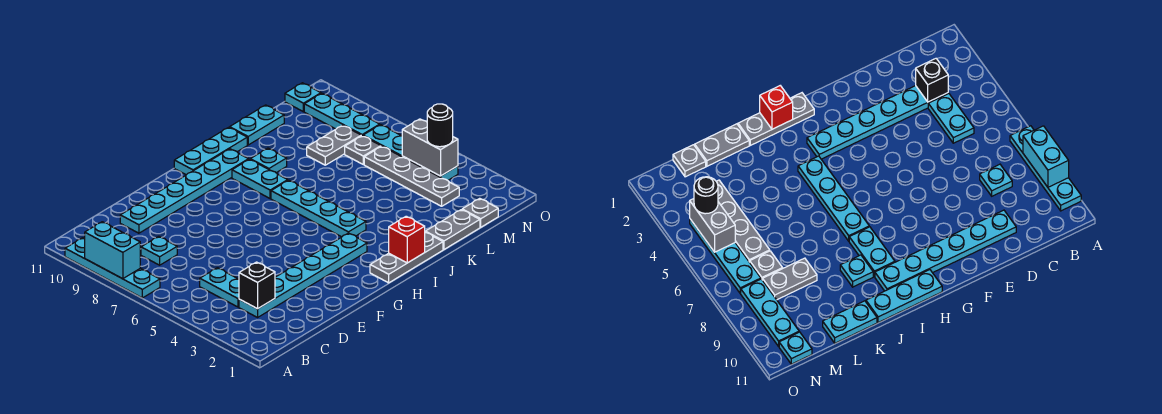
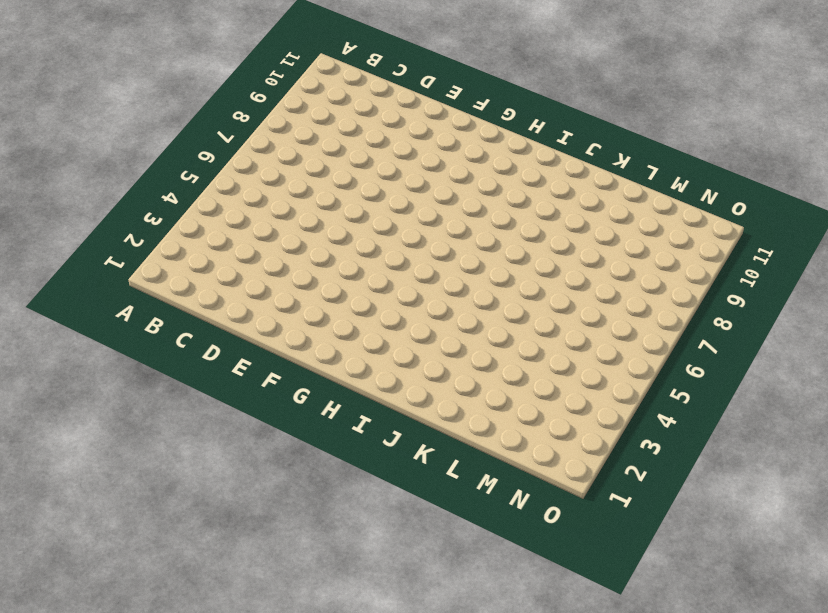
none -> cyan 1x4 plate [65,238,160,298]
none -> cyan 1x6 plate [239,233,367,317]
none -> cyan 1x2 plate [200,268,239,307]

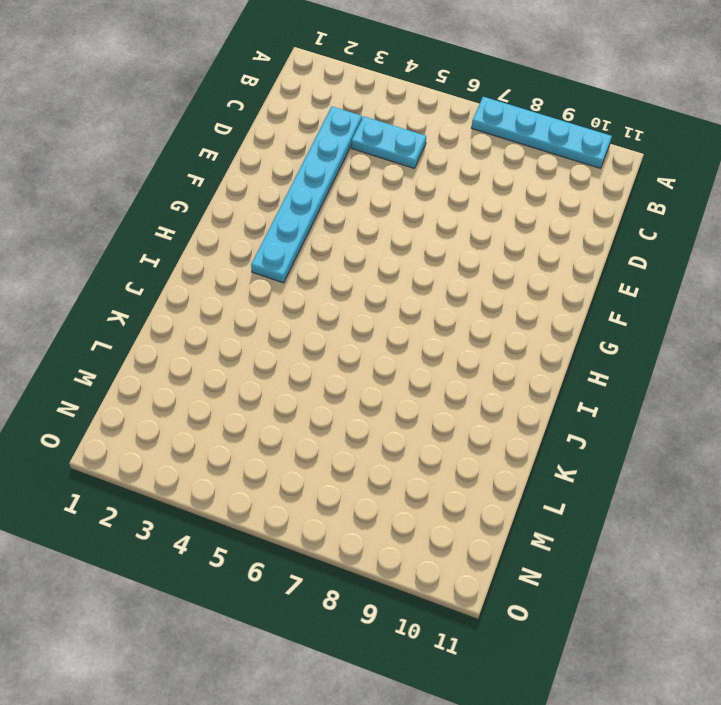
none -> cyan 1x1 plate [141,236,177,265]
none -> cyan 1x6 plate [120,149,249,233]
none -> grey 1x3 plate [370,232,443,283]

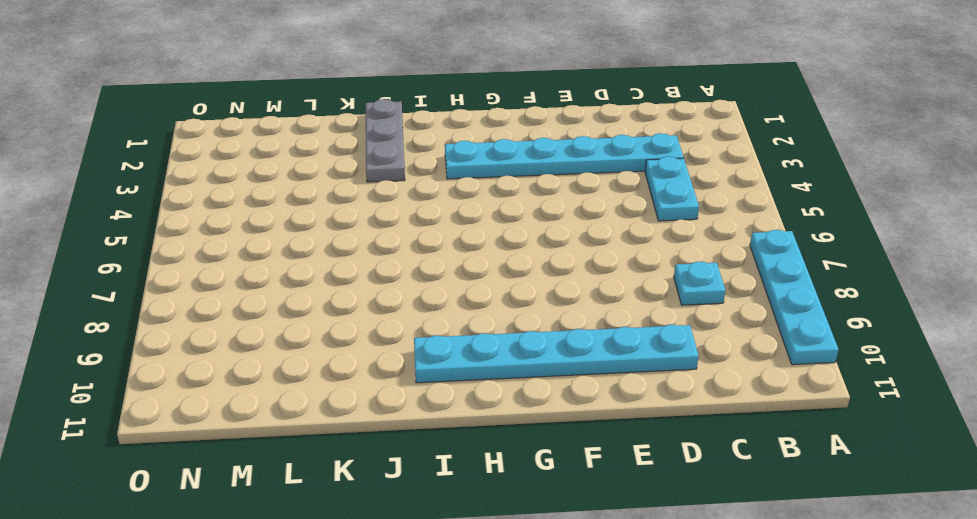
grey 1x3 plate [366,99,405,182] -> grey 1x3 plate turned to [370,232,443,283]
none -> cyan 1x3 plate [174,127,247,175]
none -> cyan 1x4 plate [271,180,366,237]
none -> cyan 1x2 plate [232,159,288,199]

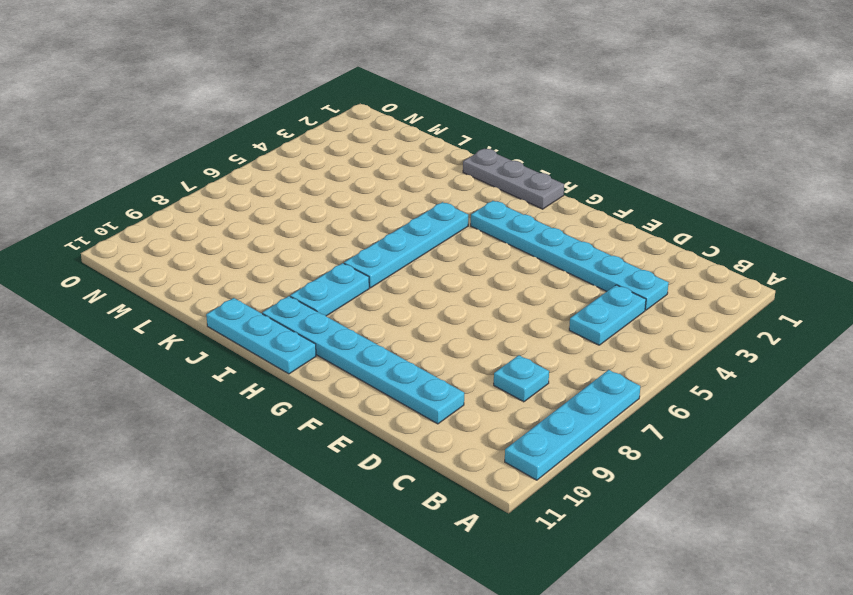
none -> cyan 1x1 plate [250,148,287,173]
none -> grey 1x2 plate [425,210,480,249]
none -> cyan 1x2 plate [230,105,284,145]

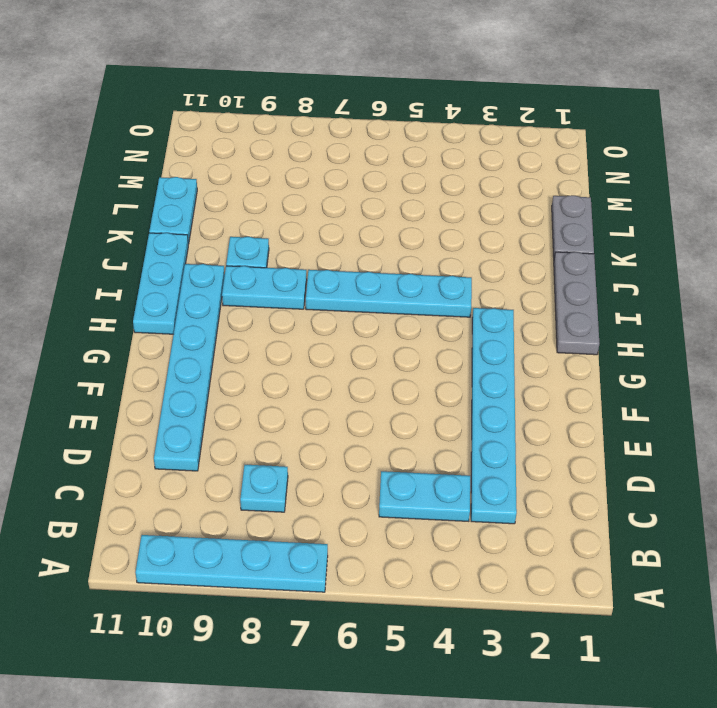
none -> grey 1x2 plate [307,125,361,165]
none -> grey 1x1 plate [462,198,498,227]
none -> grey 1x4 plate [364,146,459,206]

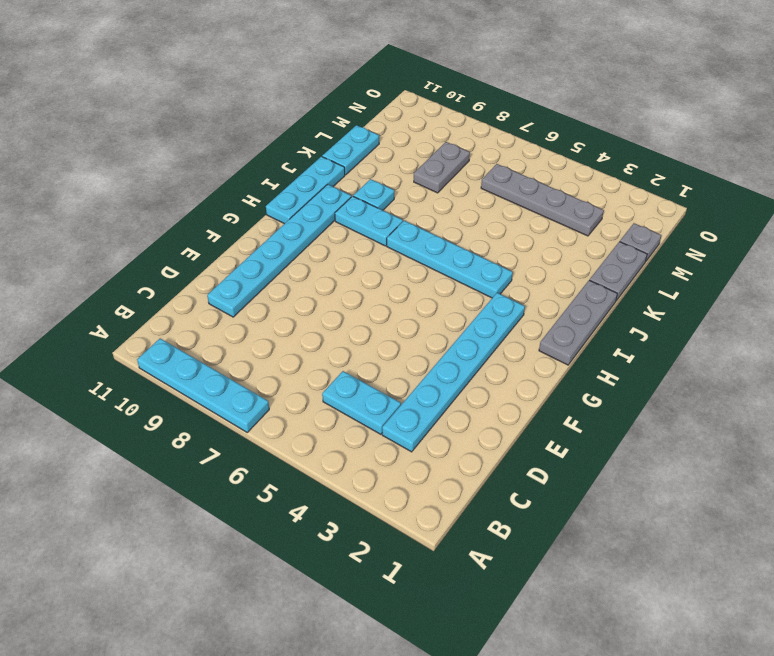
none -> cyan 1x1 plate [141,236,177,265]
none -> grey 1x1 plate [345,136,381,164]
none -> cyan 1x4 plate [363,125,458,180]

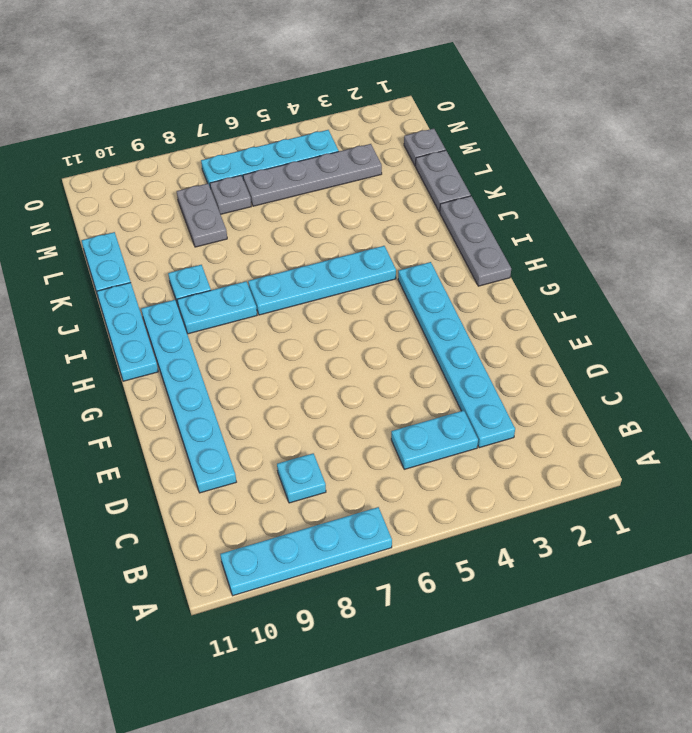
none -> cyan 1x3 plate [304,93,380,136]
none -> cyan 1x1 plate [285,83,321,112]
none -> cyan 1x2 brick [85,222,140,279]

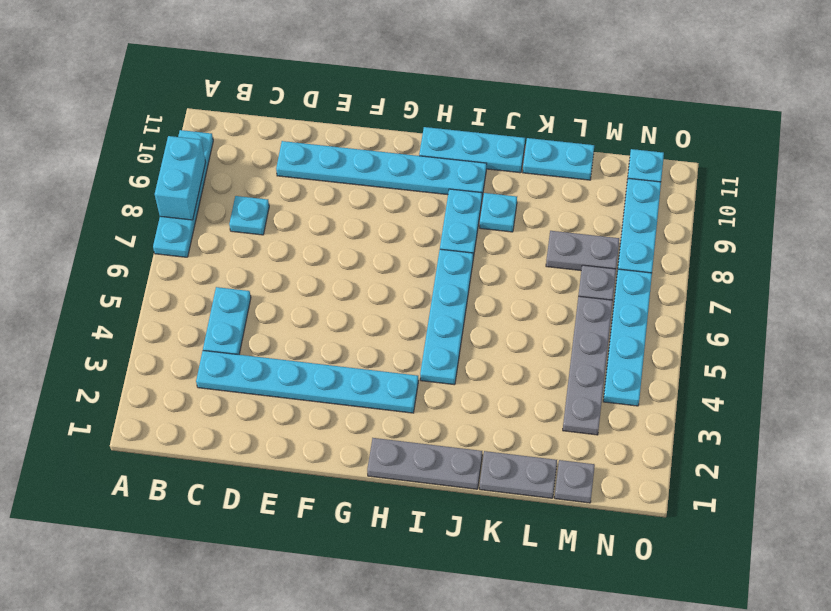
none -> black 1x1 brick [239,262,275,309]
none -> red 1x1 brick [389,216,425,263]
none -> grey 1x2 brick [402,119,458,176]

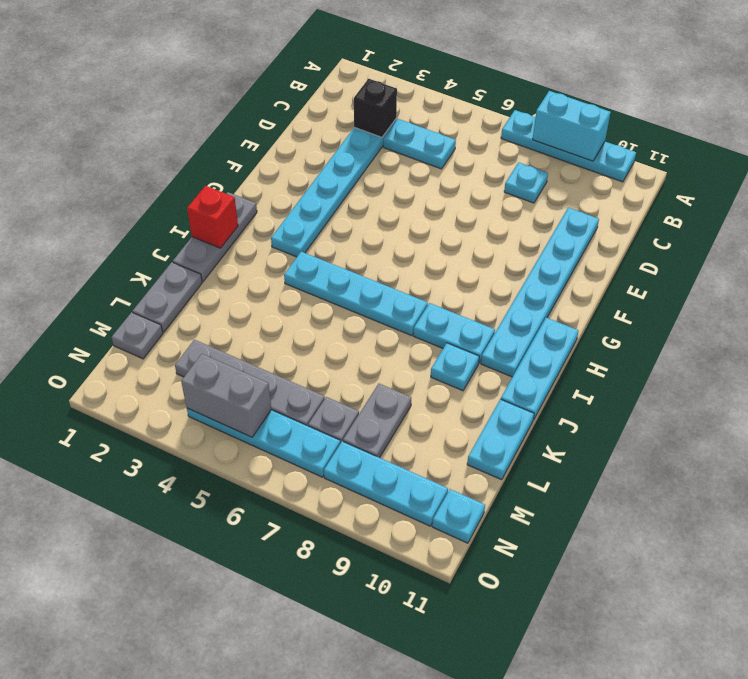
none -> black 1x1 round brick [427,104,453,147]

